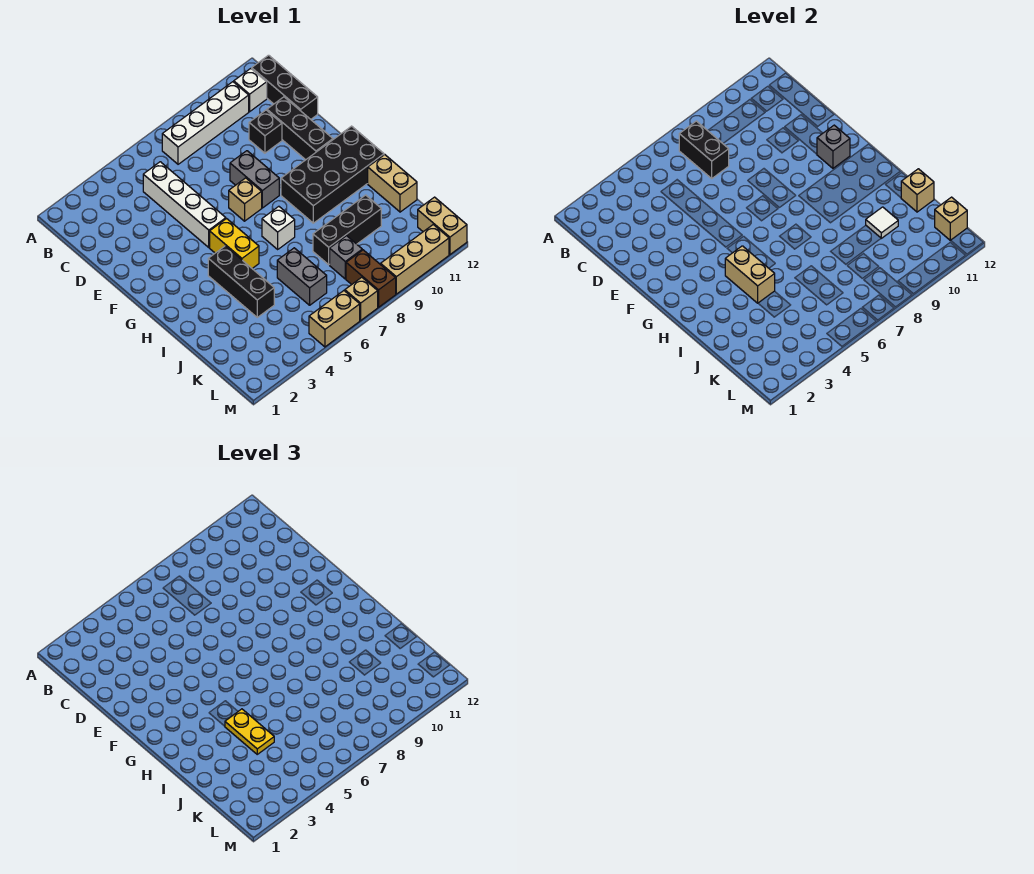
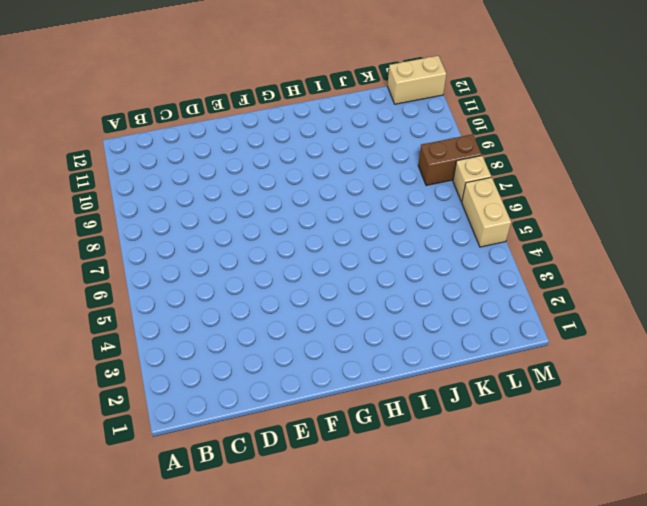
none -> white 1x4 brick [162,82,249,164]
none -> white 1x1 brick [234,69,267,112]
none -> black 1x3 brick [252,55,318,119]

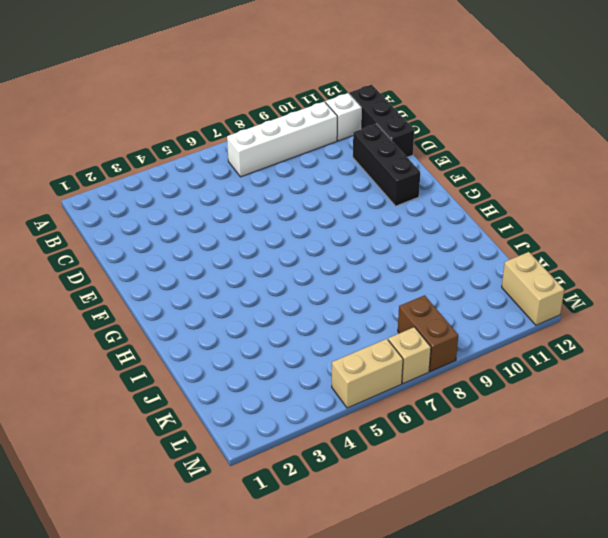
none -> white 1x4 brick [143,162,226,247]
none -> black 1x1 brick [249,110,282,153]
none -> grey 1x2 brick [230,151,279,208]

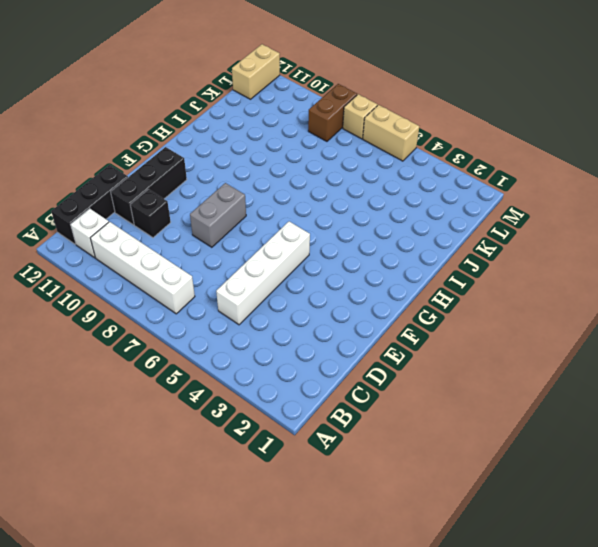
none -> tan 1x1 brick [229,178,262,221]
none -> yellow 1x2 brick [210,219,259,268]
none -> black 2x4 brick [281,126,384,223]

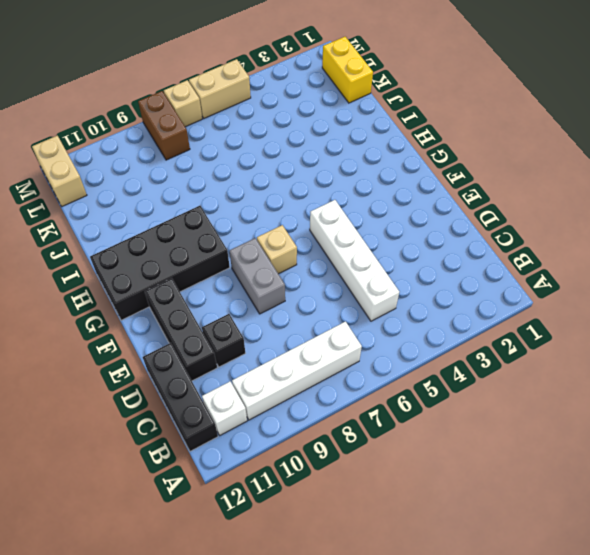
yellow 1x2 brick [322,37,373,103] -> yellow 1x2 brick moved to [210,219,259,268]
none -> black 1x3 brick [208,246,274,317]
none -> white 1x1 brick [262,206,295,249]
none -> tan 1x2 brick [368,155,417,212]

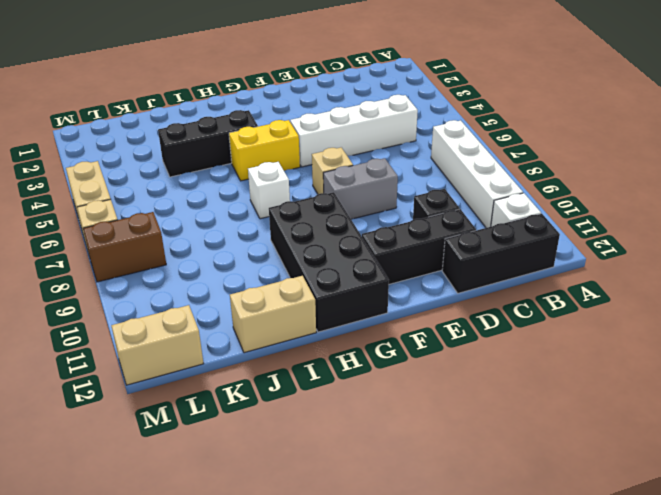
none -> grey 1x2 brick [277,248,327,305]
none -> black 1x3 brick [313,195,381,265]
none -> grey 1x1 brick [330,236,362,279]

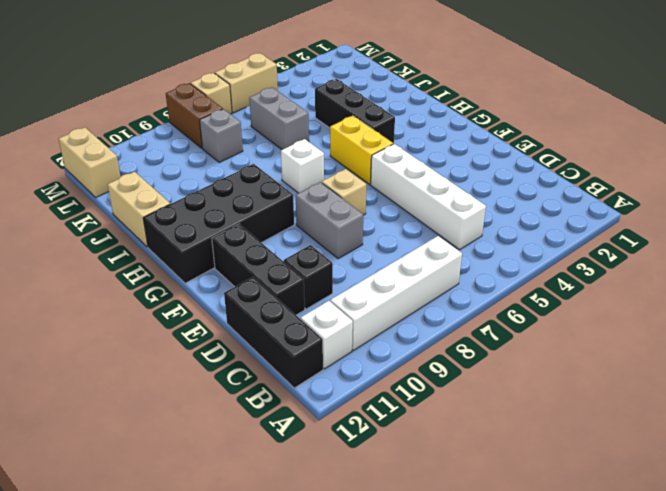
none -> black 1x3 brick [313,195,381,265]
none -> tan 1x3 brick [381,225,449,294]
none -> black 1x2 brick [679,121,729,178]

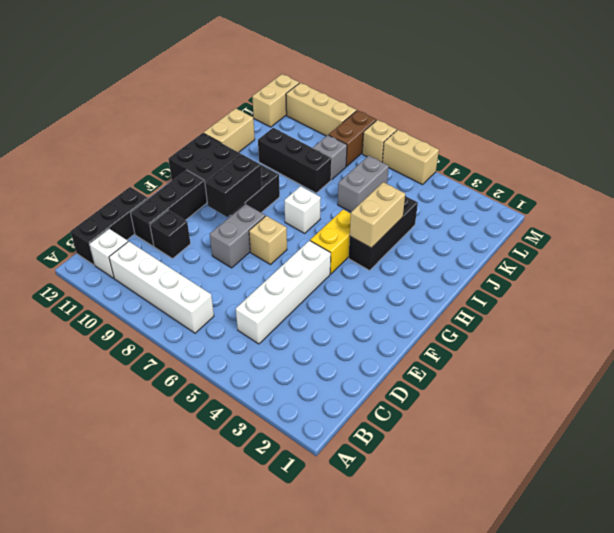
black 1x2 brick [205,154,262,217] -> black 1x2 brick moved to [679,121,729,178]
none -> grey 1x1 brick [817,125,850,168]
none -> white 1x1 tile [866,207,898,238]
none -> tan 1x1 brick [901,169,934,212]

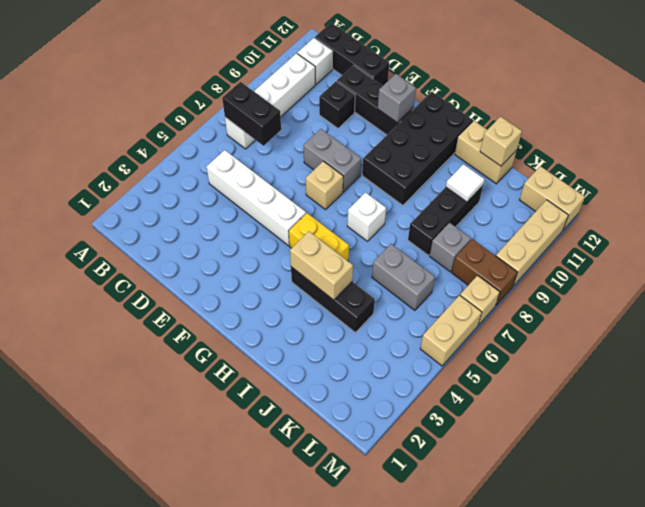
none -> tan 1x1 brick [935,197,967,240]
none -> yellow 1x2 plate [225,709,274,754]

